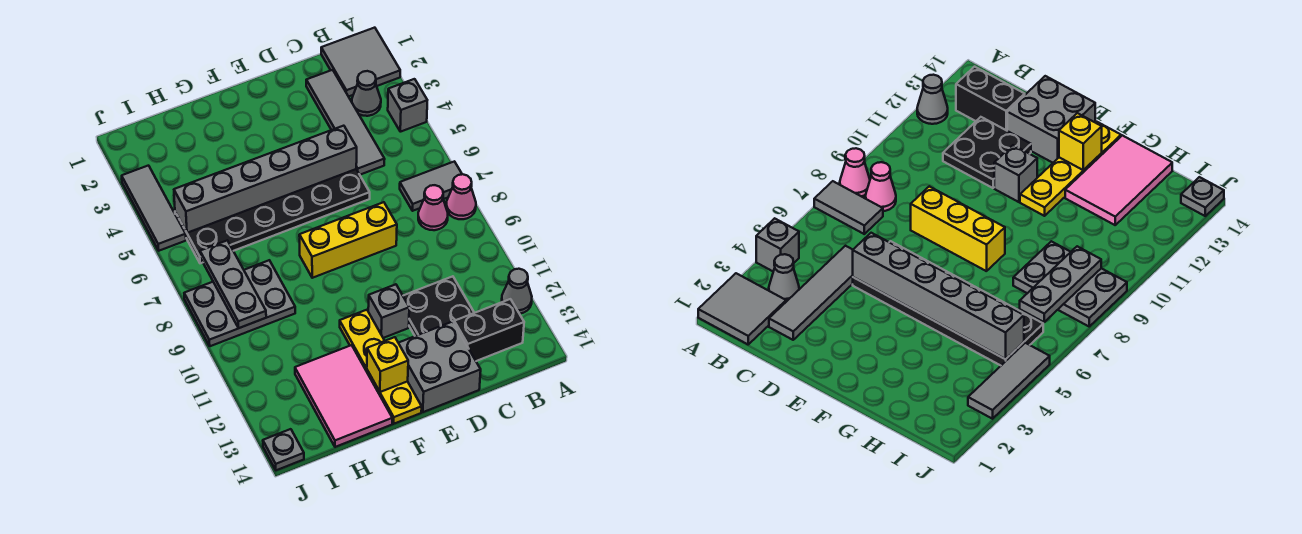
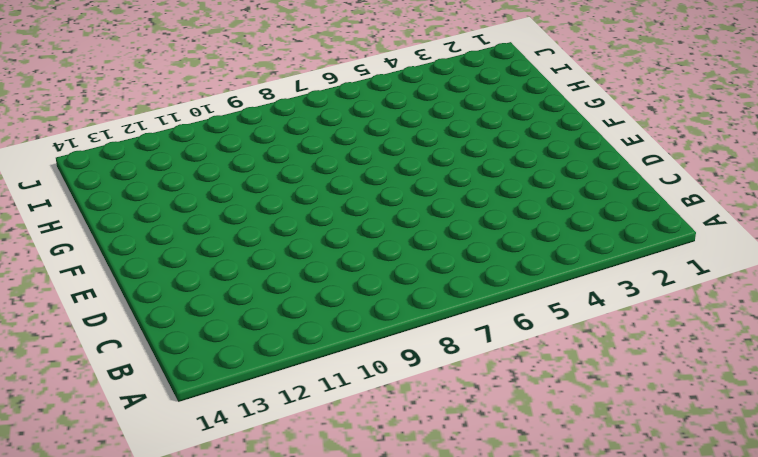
none -> grey 2x2 tile [321,28,400,97]
none -> grey 1x1 brick [388,79,427,132]
none -> grey 1x2 tile [400,161,462,211]

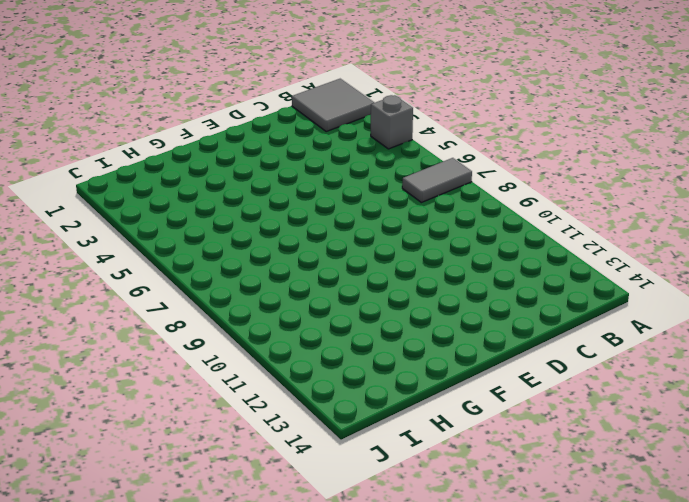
none -> pink 1x1 cone [446,174,476,219]
none -> grey 1x1 cone [502,269,532,314]
none -> grey 1x1 cone [352,71,381,116]

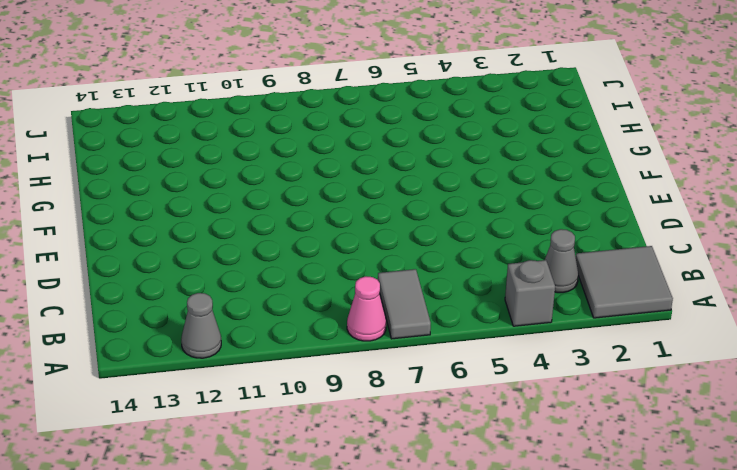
none -> pink 1x1 cone [418,185,448,230]
none -> black 1x2 brick [454,299,524,361]
none -> grey 1x4 tile [306,70,385,175]

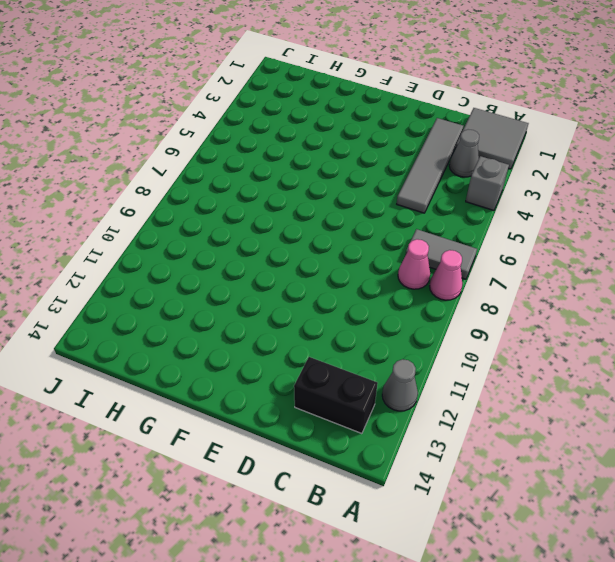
none -> black 2x2 plate [403,276,474,336]
none -> black 2x6 plate [175,169,370,263]
none -> yellow 1x3 brick [299,202,397,278]

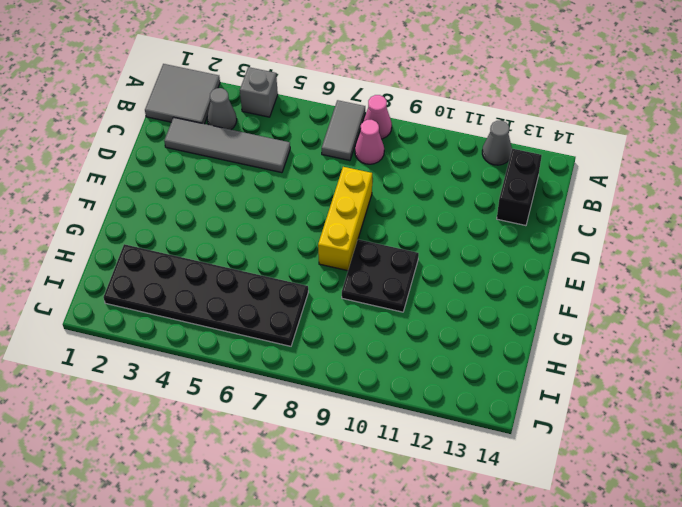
black 2x2 plate [342,239,419,312] -> black 2x2 plate moved to [403,276,474,336]
black 2x6 plate [104,244,308,346] -> black 2x6 plate turned to [175,169,370,263]
none -> grey 2x2 brick [399,321,481,412]
none -> grey 1x1 brick [368,284,409,338]
none -> yellow 1x4 plate [340,310,422,424]

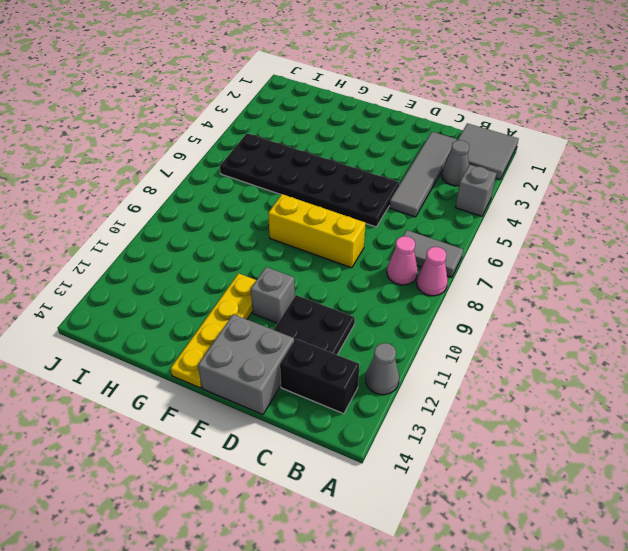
none -> pink 2x3 tile [295,345,392,447]
none -> grey 2x3 plate [184,260,295,346]
none -> grey 1x3 tile [122,166,186,251]

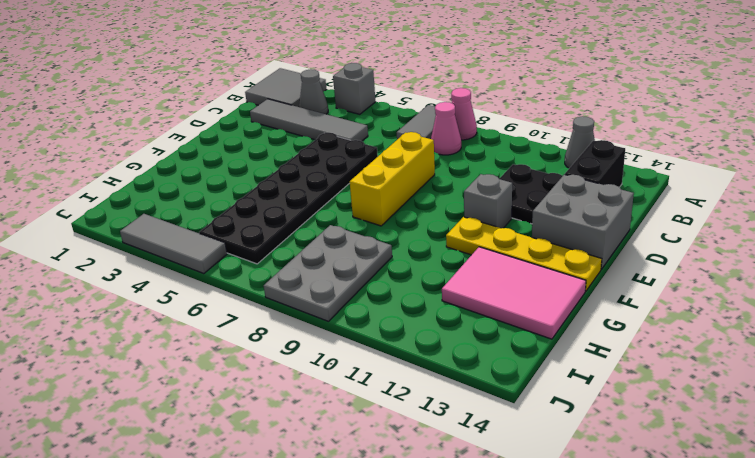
none -> grey 1x1 plate [263,429,304,470]
none -> grey 1x6 brick [174,126,357,233]
none -> yellow 1x1 brick [367,337,408,392]

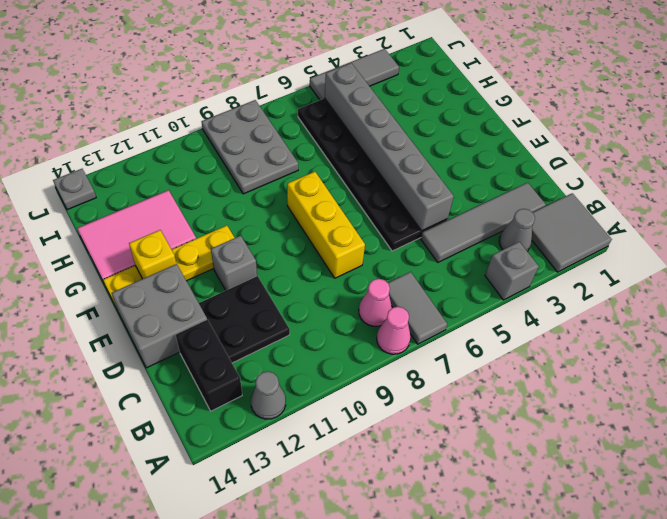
none -> grey 1x3 plate [200,240,266,328]

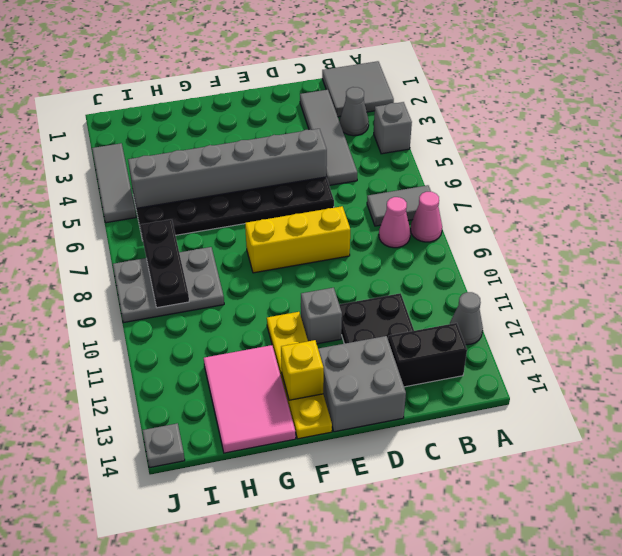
black 1x3 plate [140,219,189,308] -> grey 1x3 plate [200,240,266,328]

